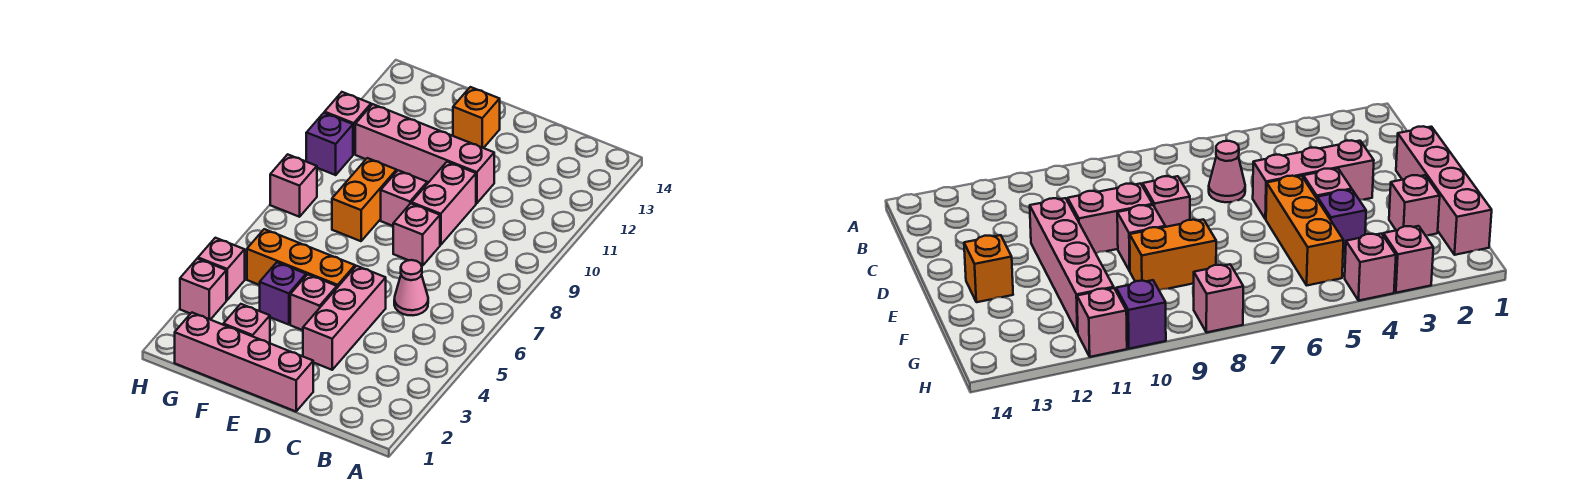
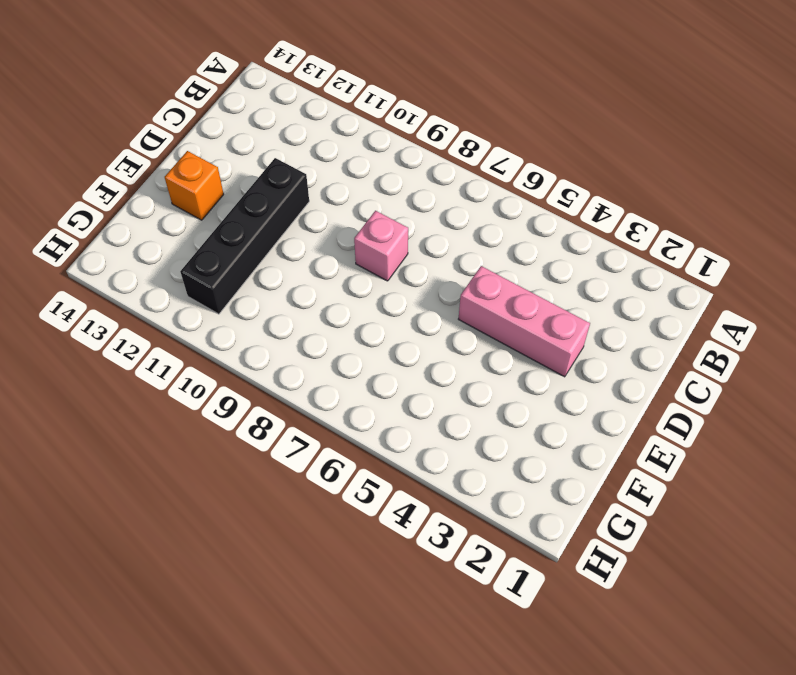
black 1x4 brick [180,158,309,314] -> pink 1x4 brick [355,104,494,203]
none -> pink 1x1 cone [394,260,428,315]
none -> pink 1x4 brick [175,313,313,411]
none -> pink 1x2 brick [412,162,476,245]

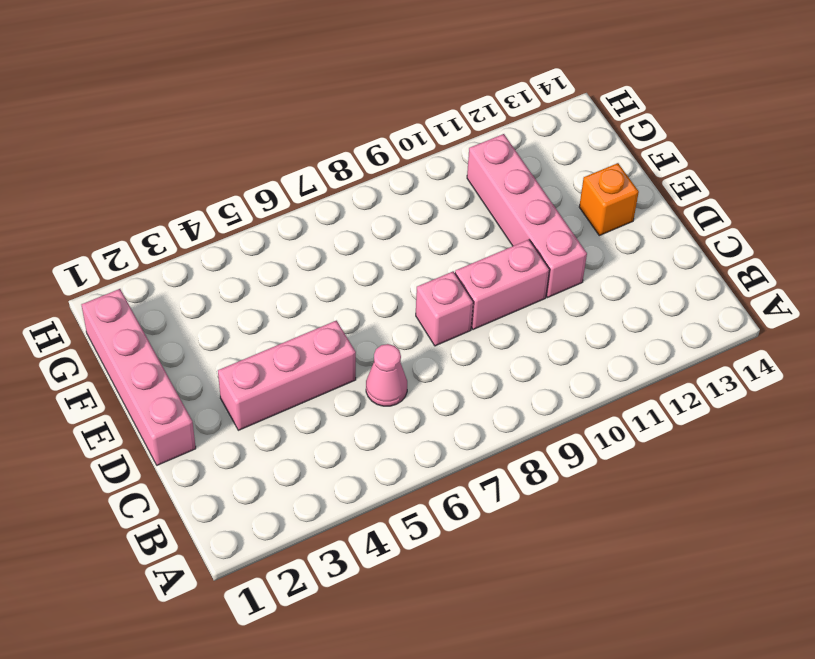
none -> pink 1x1 brick [290,274,337,330]
none -> orange 1x3 brick [247,229,355,288]
none -> pink 1x1 brick [381,170,427,226]

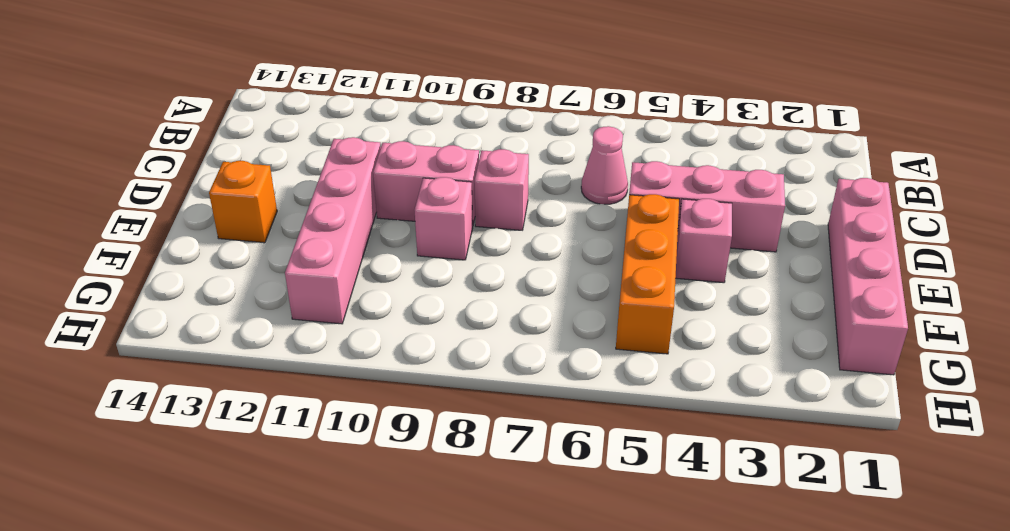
none -> pink 1x1 brick [223,304,270,343]
none -> purple 1x1 brick [260,262,306,325]
none -> orange 1x2 brick [332,158,397,241]

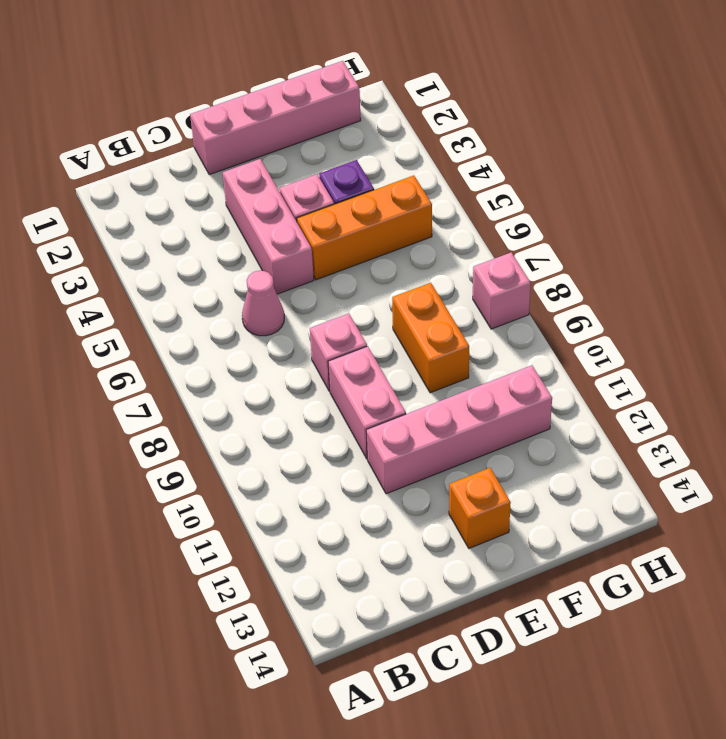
none -> pink 1x1 brick [381,170,427,226]
none -> pink 1x1 brick [223,304,270,343]
none -> pink 1x1 brick [180,259,226,320]

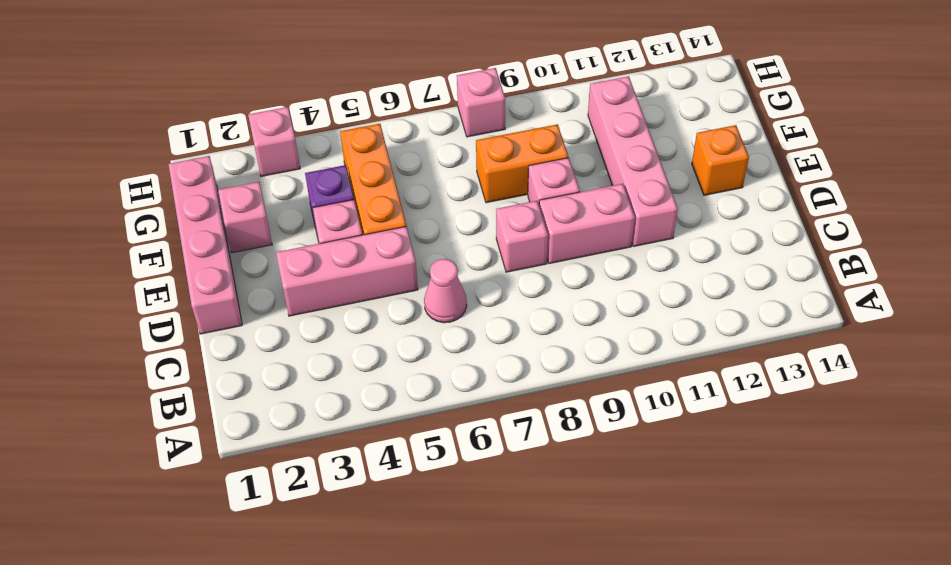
none -> pink 1x1 brick [198,238,245,300]
none -> purple 1x1 brick [306,113,353,175]
none -> pink 1x1 brick [325,92,371,154]

